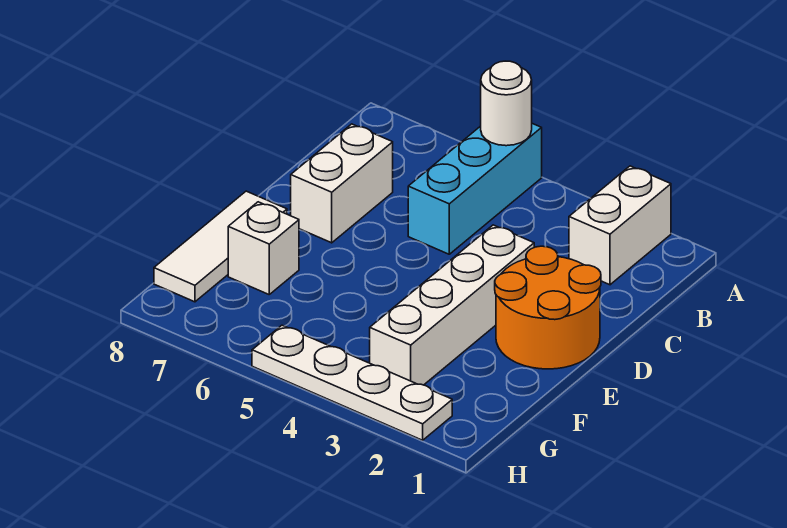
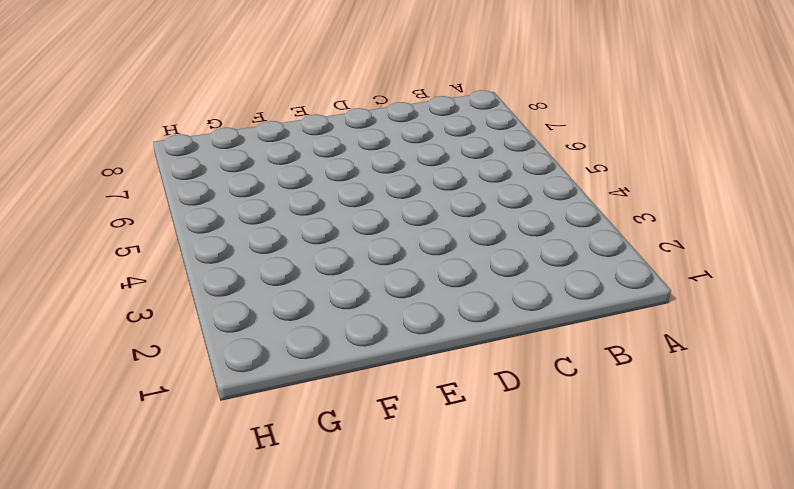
none -> white 1x2 brick [569,166,671,285]
none -> cyan 1x3 brick [408,124,542,254]

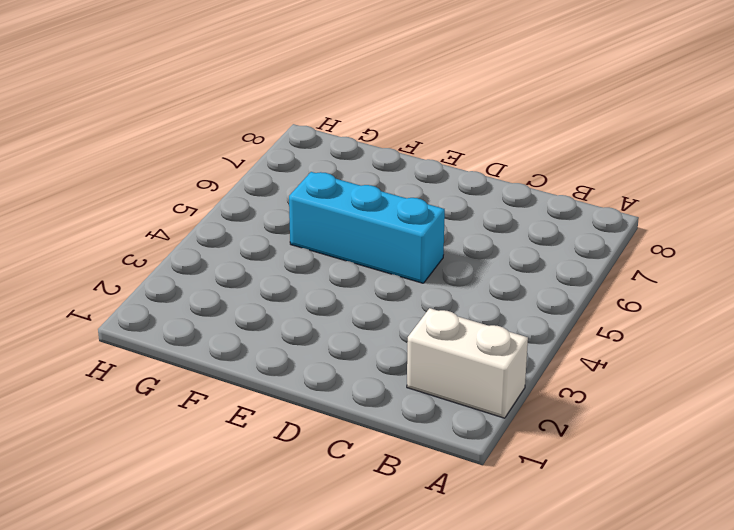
cyan 1x3 brick [289,172,445,283] -> cyan 1x3 brick moved to [408,124,542,254]
none -> white 1x2 brick [291,124,393,243]
none -> orange 2x2 round brick [495,246,601,369]

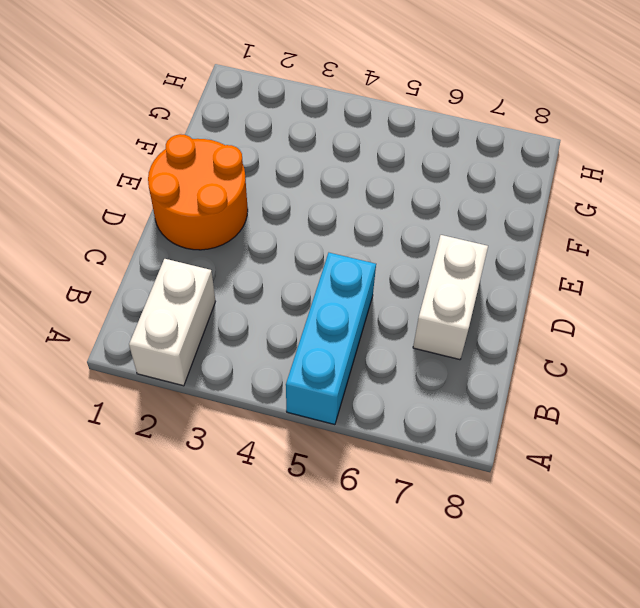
none -> white 1x4 brick [370,225,534,385]
none -> white 1x3 tile [154,191,287,302]

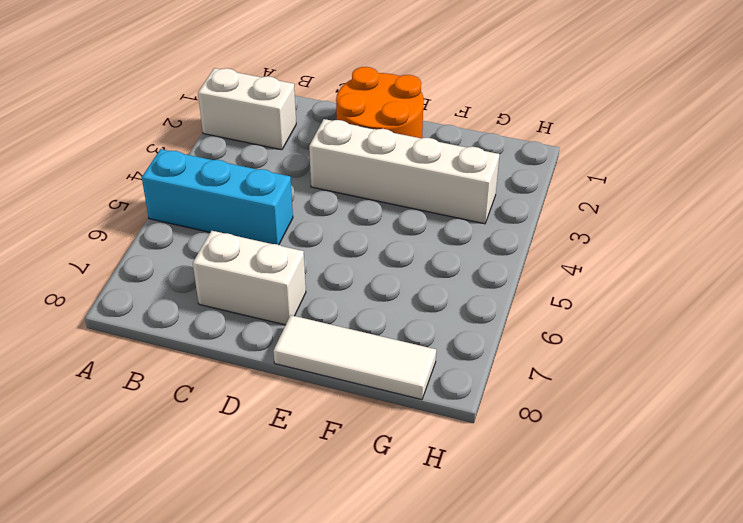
none -> white 1x1 brick [228,202,299,294]
none -> white 1x4 plate [252,325,452,440]

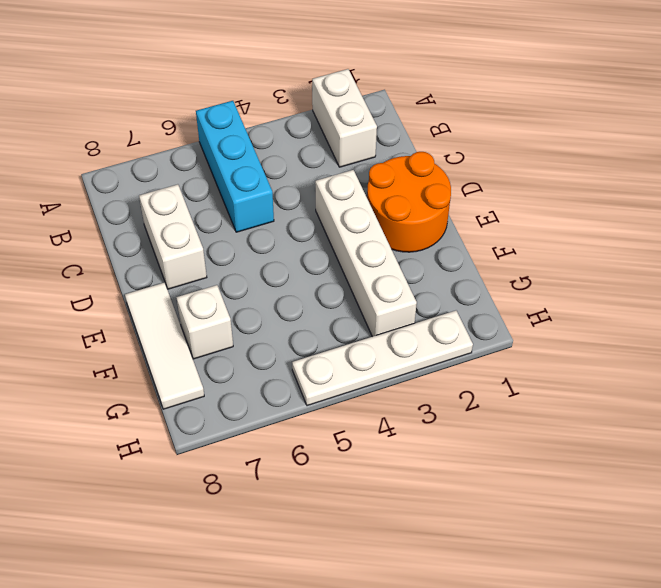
none -> white 1x1 round brick [481,61,532,146]

